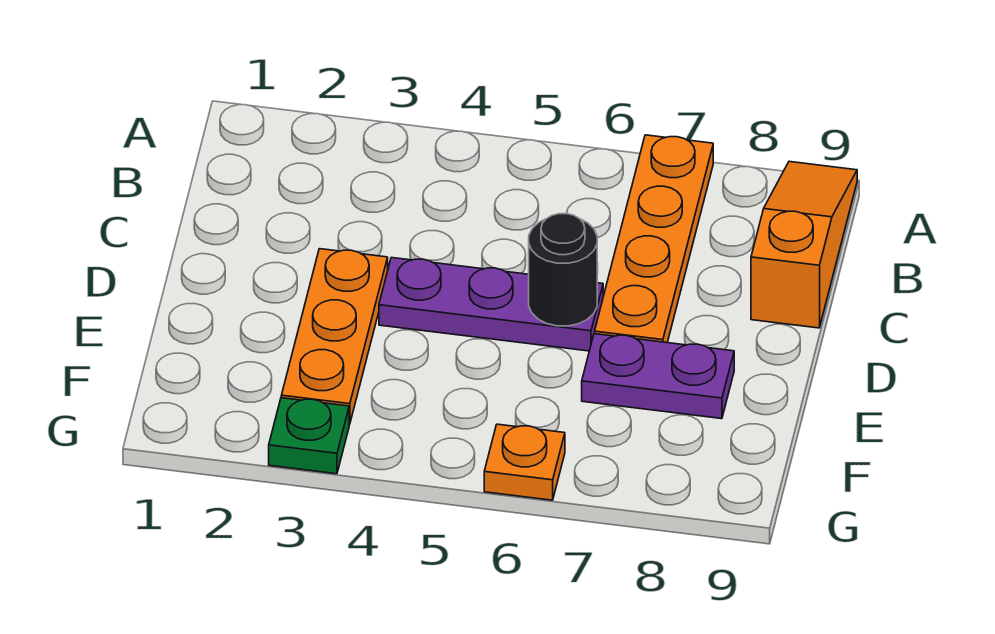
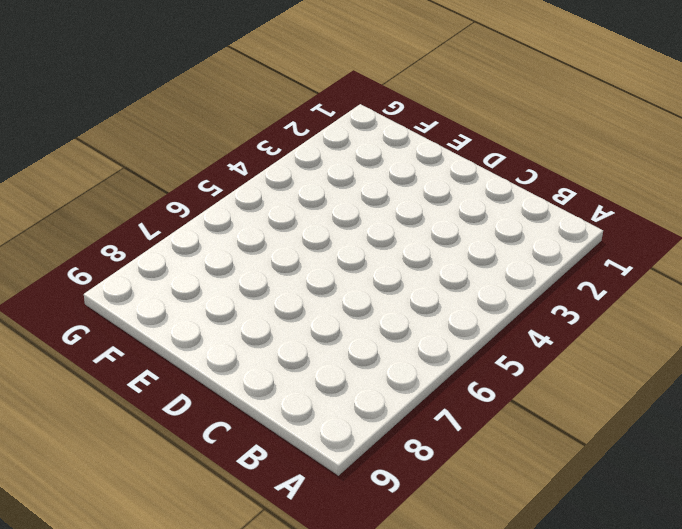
none -> orange 1x4 plate [595,135,713,343]
none -> orange 1x3 slope [751,162,857,328]

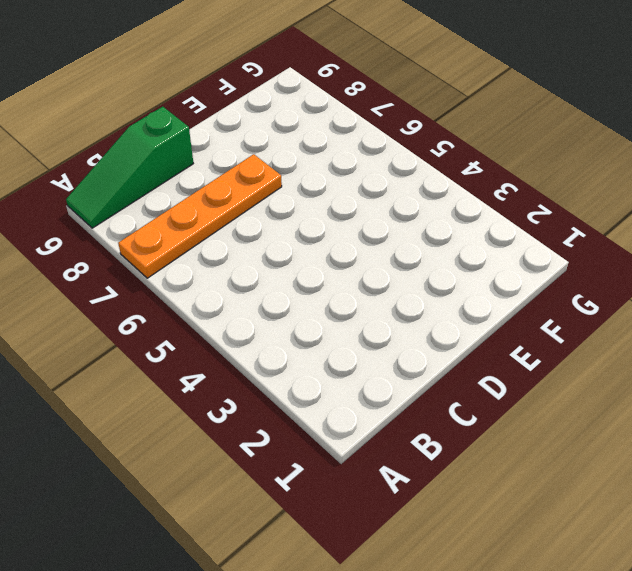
green 1x3 slope [66,107,193,228] -> orange 1x3 slope [751,162,857,328]
none -> orange 1x3 plate [281,249,388,424]
none -> purple 1x3 plate [379,258,603,351]

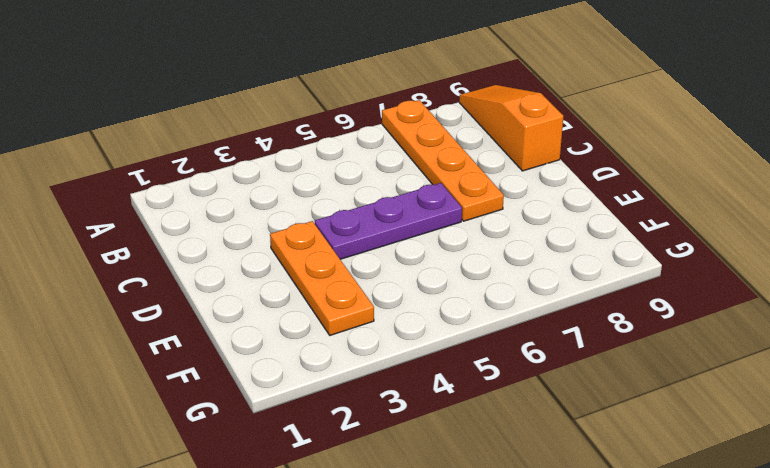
none -> purple 1x2 plate [582,334,734,419]
none -> green 1x1 plate [269,398,349,474]

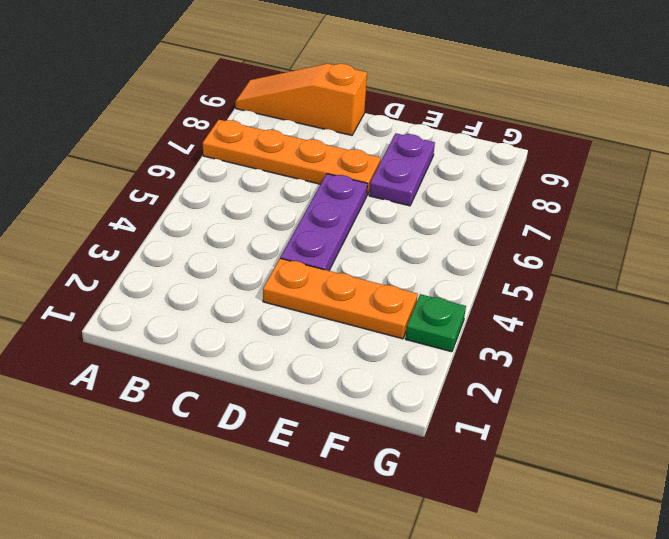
none -> orange 1x1 plate [484,424,565,500]
none -> black 1x1 round brick [529,214,597,326]

